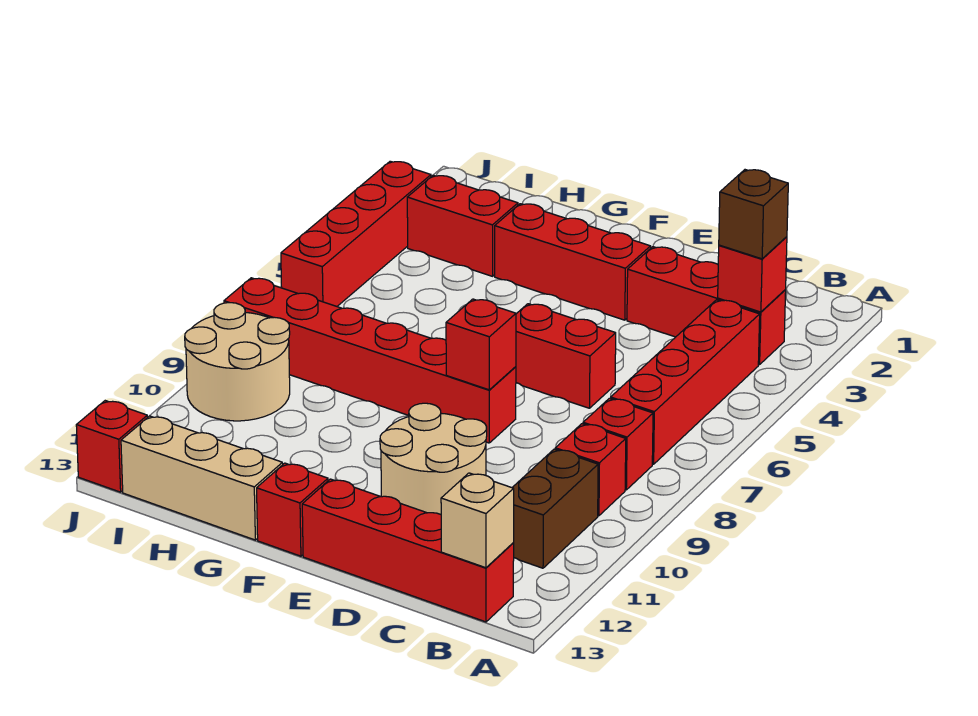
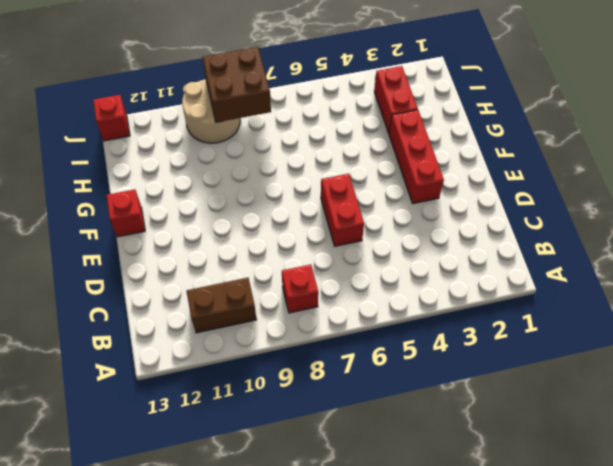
brown 2x2 brick [202,47,271,122] -> none
none -> red 1x3 brick [627,247,786,365]
none -> red 1x4 brick [611,300,760,464]
none -> red 1x1 brick [555,424,626,516]

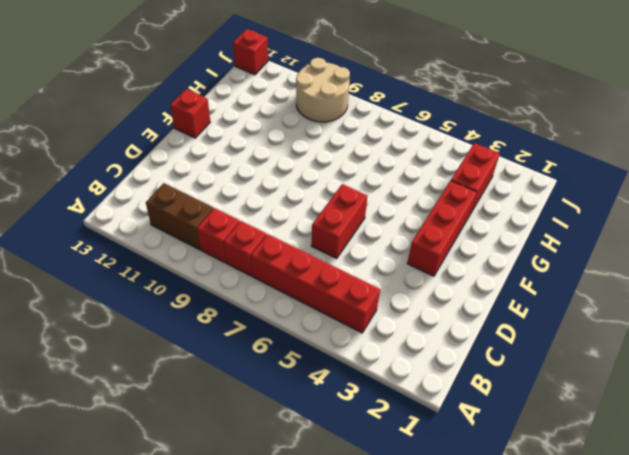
none -> red 1x3 brick [627,247,786,365]
none -> red 1x4 brick [302,479,514,622]
none -> tan 2x2 round brick [380,403,487,514]

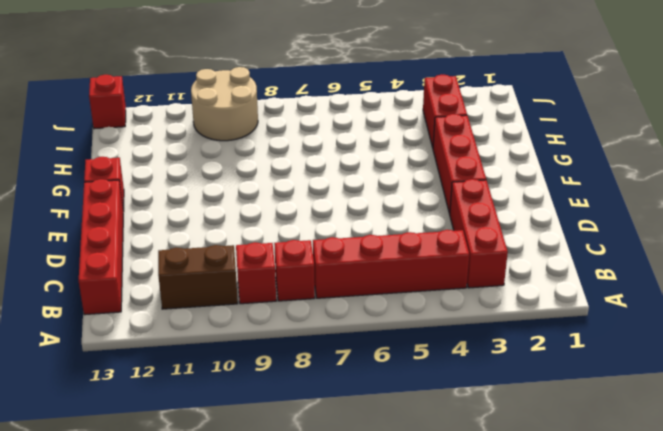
none -> red 1x2 brick [516,304,616,408]
none -> tan 2x2 round brick [380,403,487,514]
none -> red 1x6 brick [224,278,516,443]

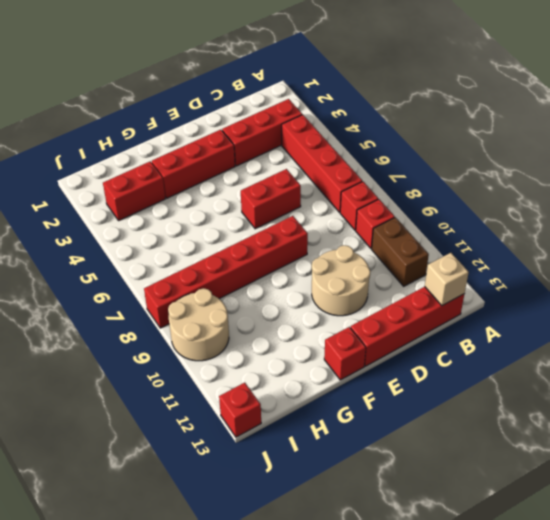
none -> tan 1x3 brick [121,416,283,540]
none -> red 1x4 brick [281,161,431,306]
none -> red 1x1 brick [718,237,787,312]

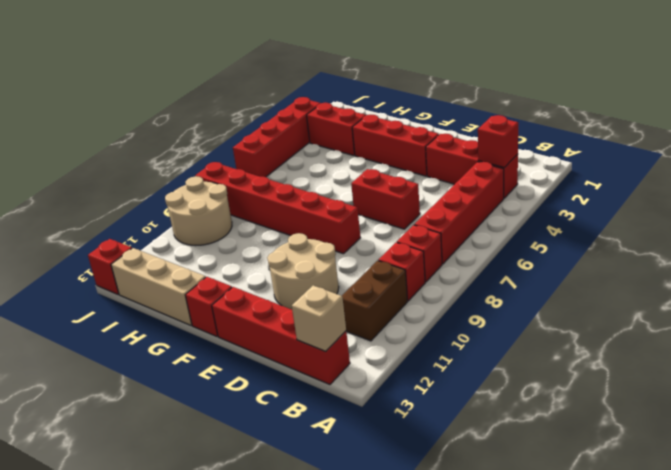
none -> red 1x1 brick [446,299,516,390]
none -> brown 1x1 brick [719,170,788,259]

